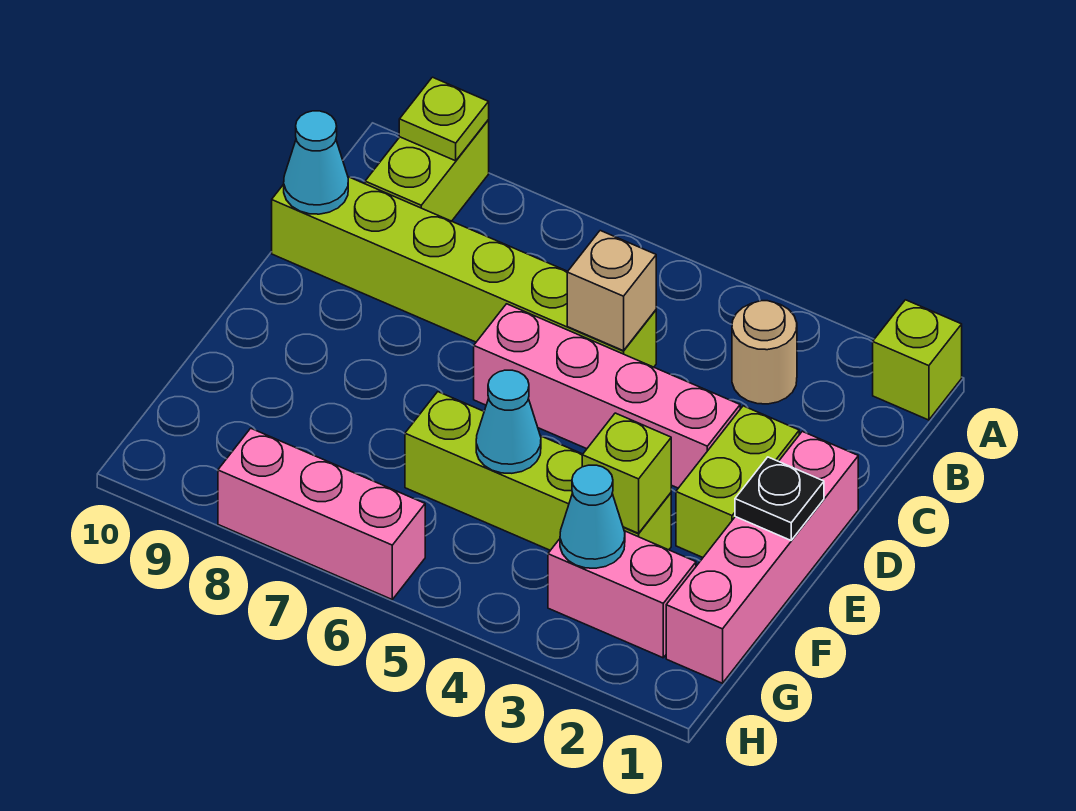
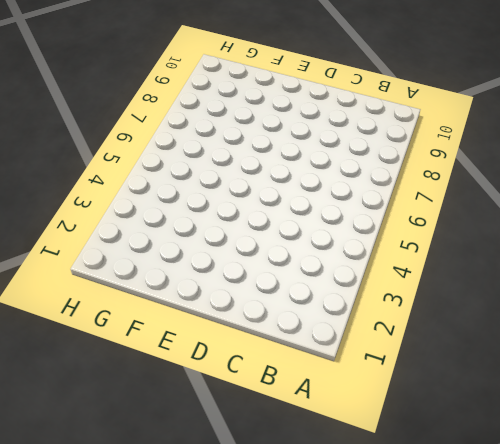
none -> lime 1x1 brick [873,300,962,420]
none -> lime 1x2 brick [365,120,489,221]
none -> tan 1x1 round brick [732,301,797,404]

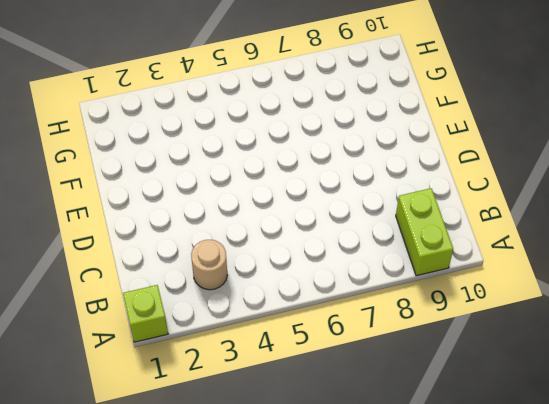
none -> lime 1x6 brick [272,177,656,367]
none -> pink 1x4 brick [666,431,858,683]
none -> lime 1x2 brick [676,406,799,557]

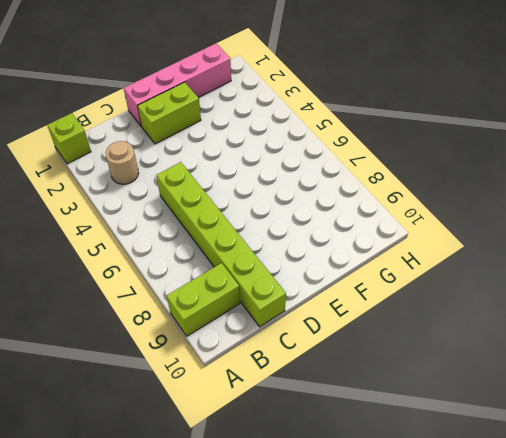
none -> pink 1x4 brick [474,304,740,488]
none -> lime 1x4 brick [405,392,671,550]
none -> pink 1x2 brick [548,531,696,658]

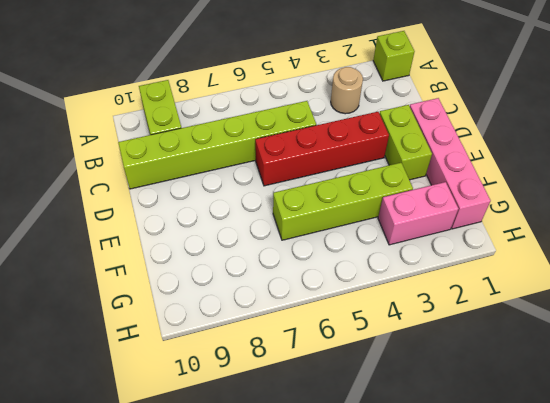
red 1x4 brick [255,112,389,186] -> pink 1x4 brick [474,304,740,488]
none -> pink 1x3 brick [218,428,425,599]
none -> lime 1x1 plate [399,77,489,161]
none -> tan 1x1 brick [567,231,656,351]

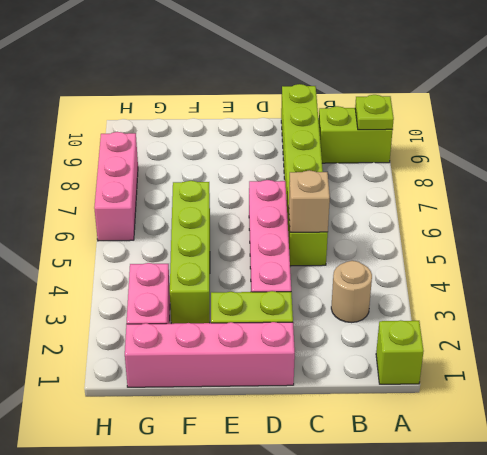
none -> cyan 1x1 cone [284,111,348,214]
none -> black 1x1 plate [735,457,824,540]
none -> lime 1x1 brick [582,413,671,533]

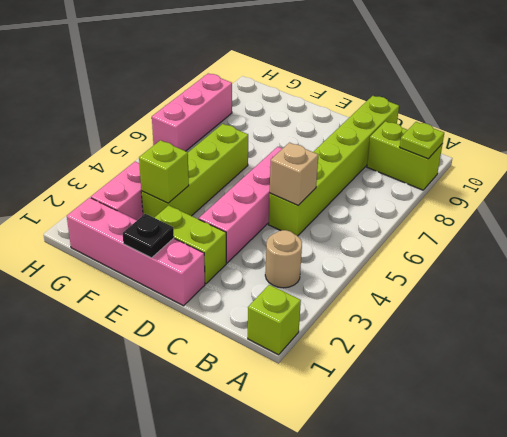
none -> cyan 1x1 cone [284,111,348,214]
none -> cyan 1x1 cone [476,370,541,473]
none -> cyan 1x1 cone [560,465,625,568]

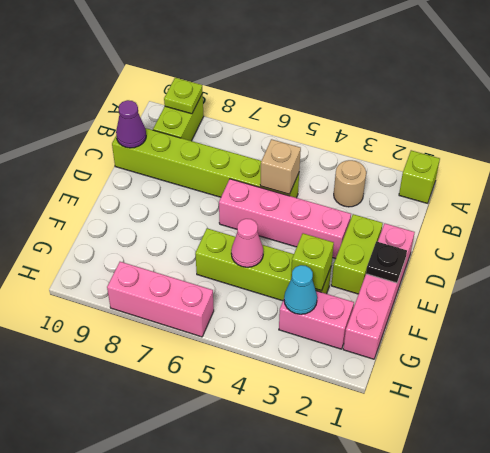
purple 1x1 cone [116,100,146,148] -> cyan 1x1 cone [284,111,348,214]
pink 1x1 cone [231,219,263,267] -> cyan 1x1 cone [476,370,541,473]

